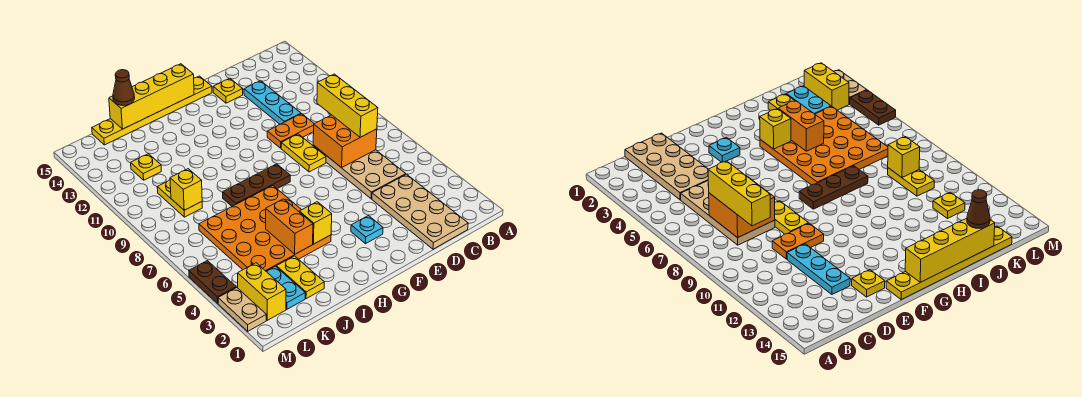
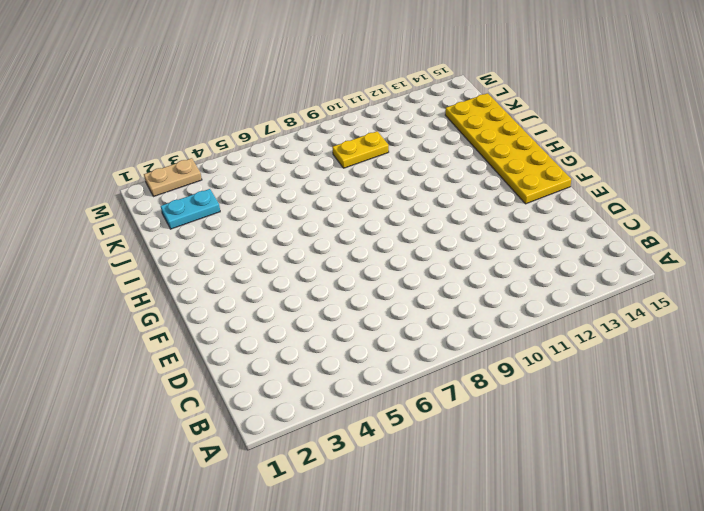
yellow 2x6 plate [445,93,571,204] -> yellow 1x6 plate [92,76,212,145]
none -> tan 2x4 plate [372,174,468,249]
none -> tan 2x4 plate [313,145,406,199]
none -> orange 1x2 plate [267,114,314,148]

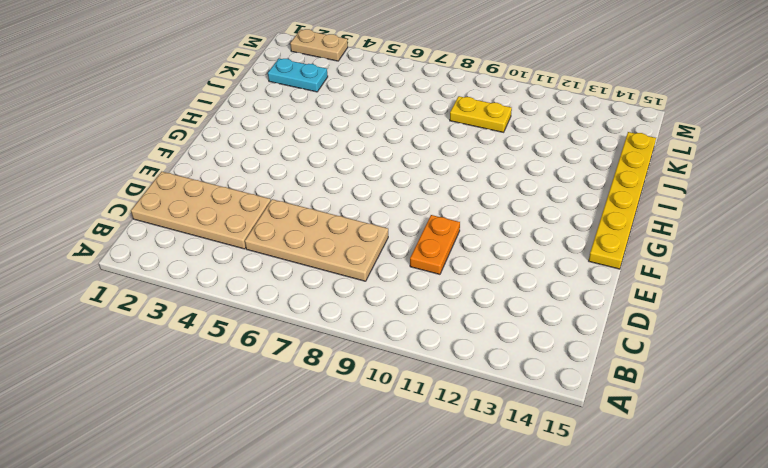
none -> cyan 1x3 plate [244,81,301,124]
none -> yellow 1x2 plate [281,134,326,172]
none -> yellow 1x1 plate [213,79,243,103]

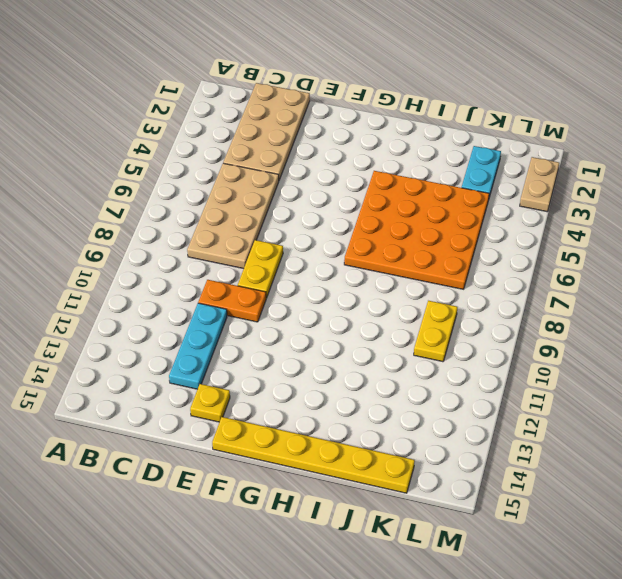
none -> cyan 1x1 plate [351,216,383,244]
none -> brown 1x3 plate [223,164,290,206]
none -> yellow 1x2 plate [276,256,324,299]

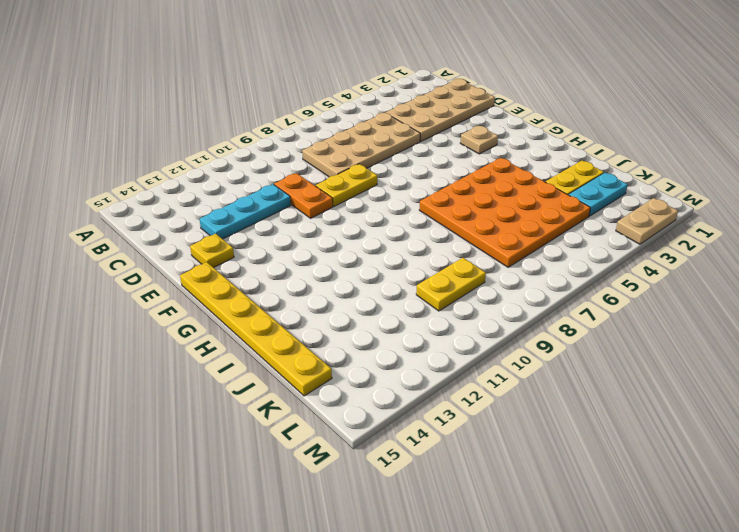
tan 1x1 plate [460,126,498,154] -> cyan 1x1 plate [351,216,383,244]
none -> brown 1x3 plate [223,164,290,206]
none -> yellow 1x1 plate [131,154,161,180]
none -> yellow 1x2 brick [238,263,286,320]

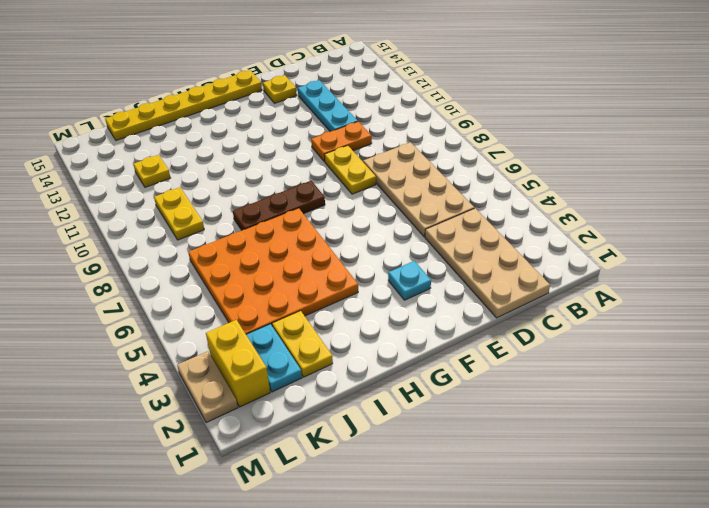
none -> brown 1x2 plate [189,261,236,303]
none -> orange 2x2 brick [313,115,377,168]
none -> yellow 1x4 brick [109,64,194,129]

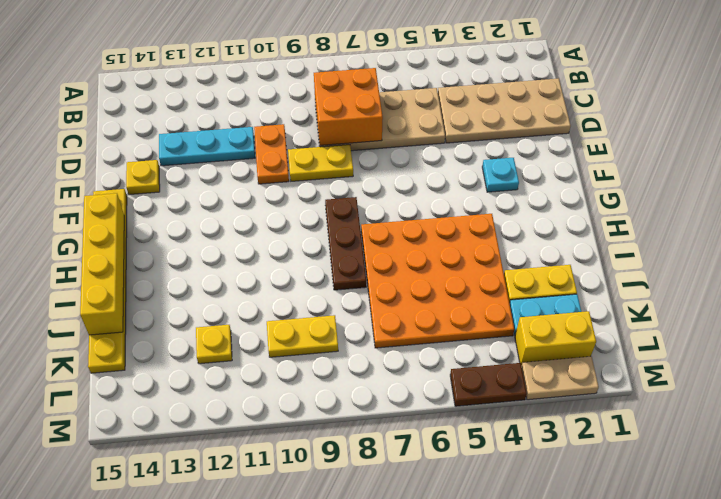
none -> yellow 1x1 brick [299,202,332,244]
none -> orange 1x2 brick [266,199,313,254]
none -> yellow 1x1 brick [170,169,202,210]

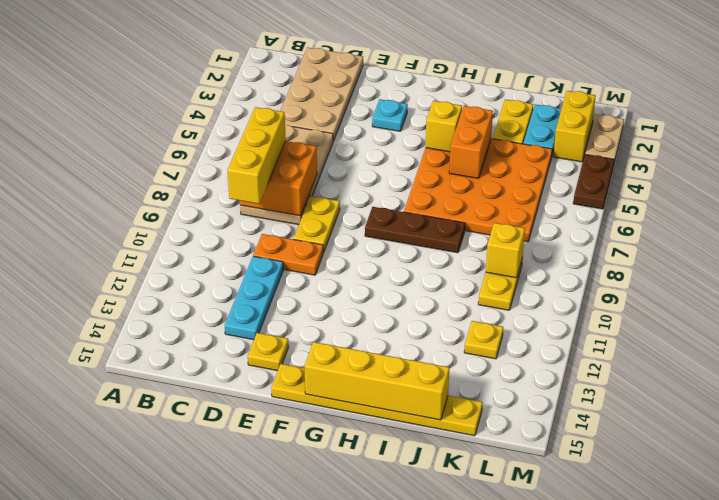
none -> brown 1x1 cone [113,70,135,106]

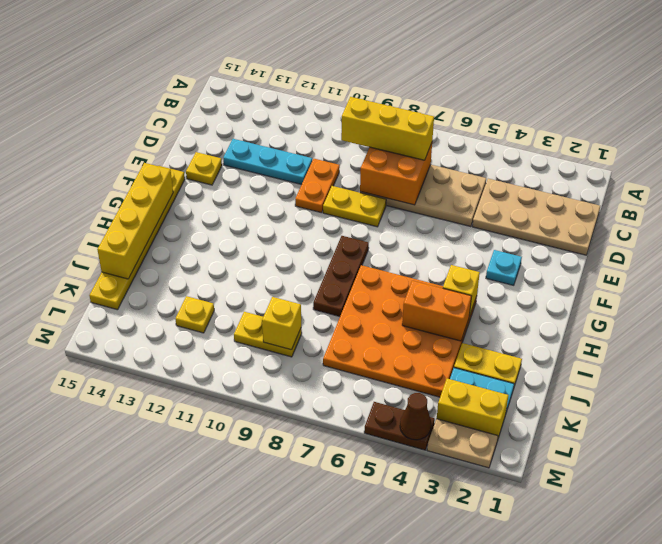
brown 1x1 cone [400,393,431,440] -> brown 1x1 cone moved to [113,70,135,106]

